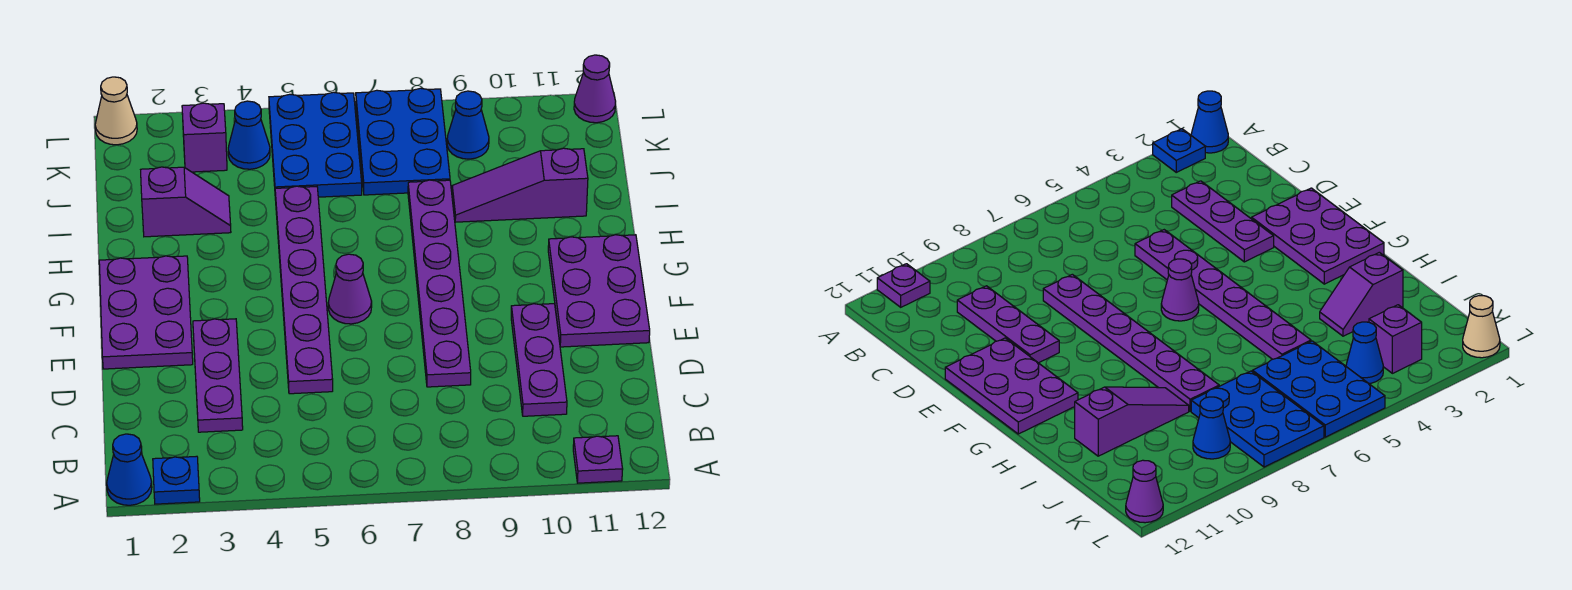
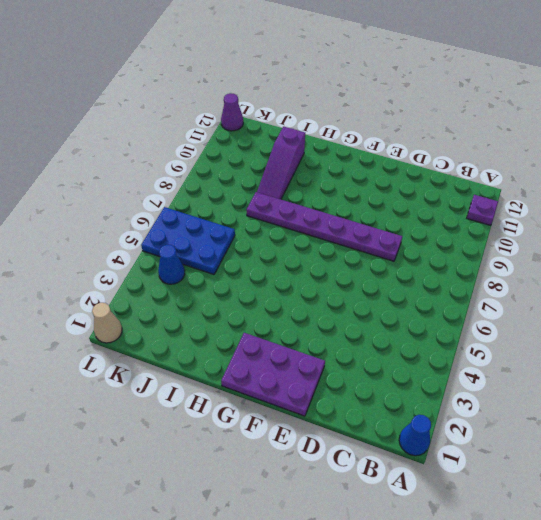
none -> blue 1x1 plate [153,456,200,504]
none -> purple 1x3 plate [193,319,243,432]
none -> purple 1x3 plate [511,304,567,416]

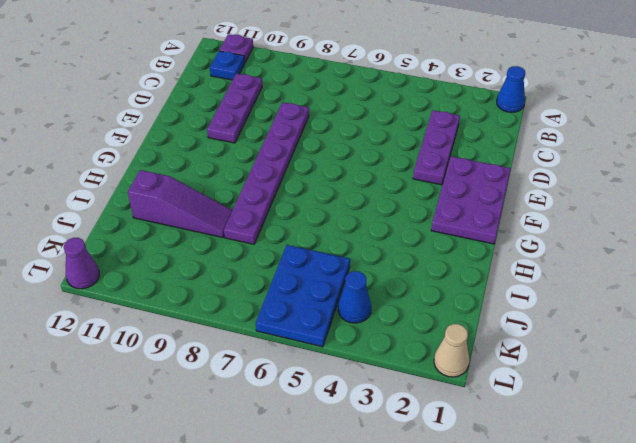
blue 1x1 plate [210,51,245,80] -> blue 1x1 plate moved to [153,456,200,504]
none -> purple 1x6 plate [275,186,333,394]
none -> purple 2x3 plate [548,235,650,347]
none -> purple 1x1 cone [328,254,372,324]

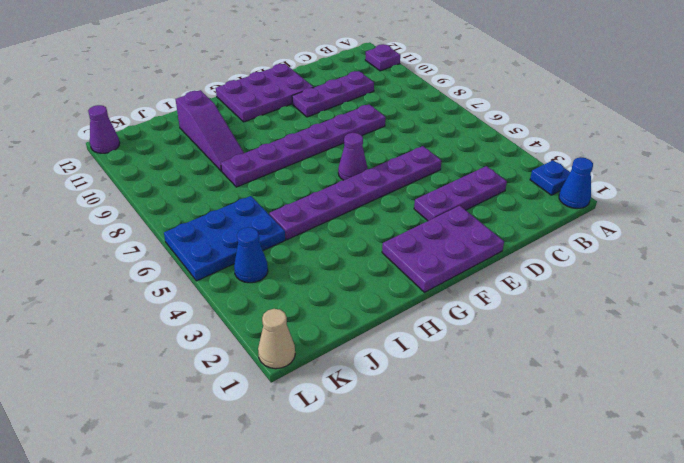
none -> purple 1x2 slope [141,167,231,237]
none -> blue 2x3 plate [356,88,450,195]
none -> purple 1x1 brick [182,103,227,172]

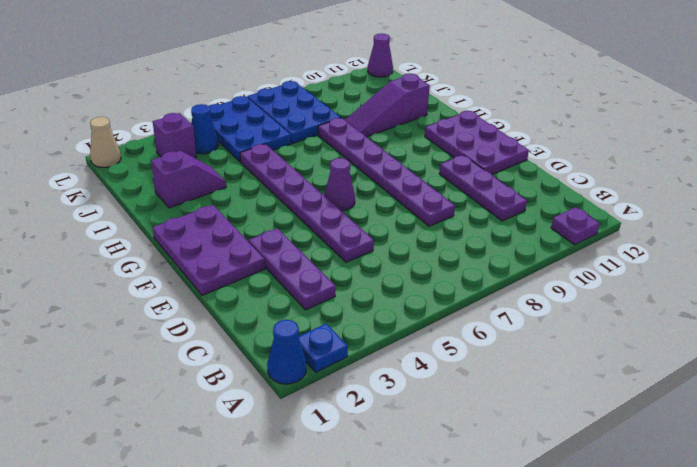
none -> blue 1x1 cone [447,91,489,159]

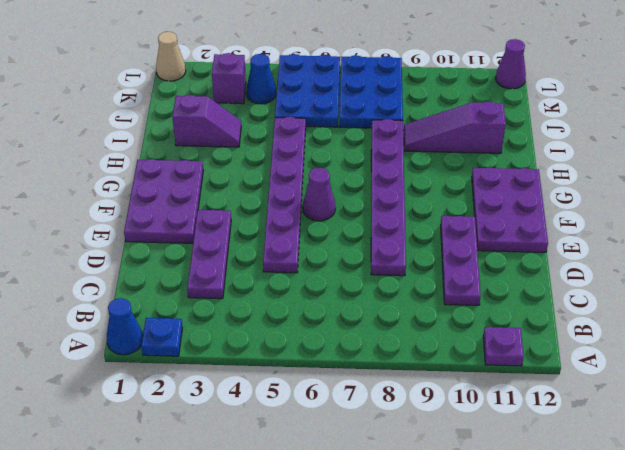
none -> blue 1x1 cone [447,91,489,159]

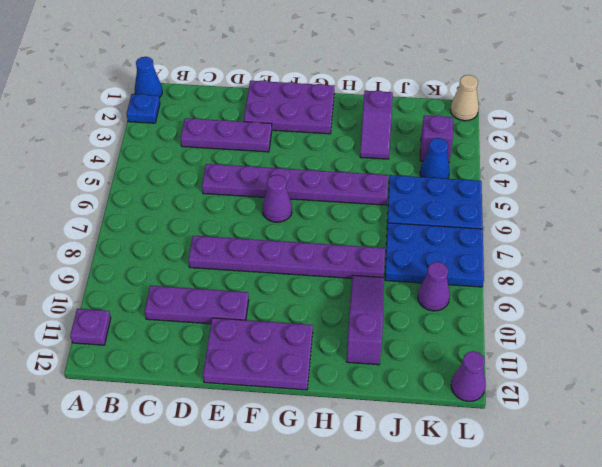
purple 1x1 cone [418,262,450,311] -> blue 1x1 cone [447,91,489,159]

